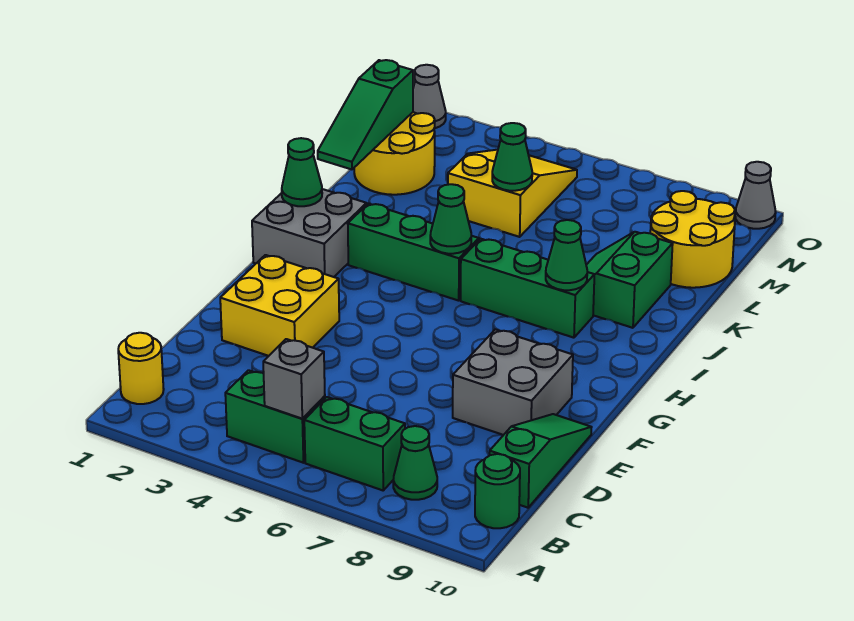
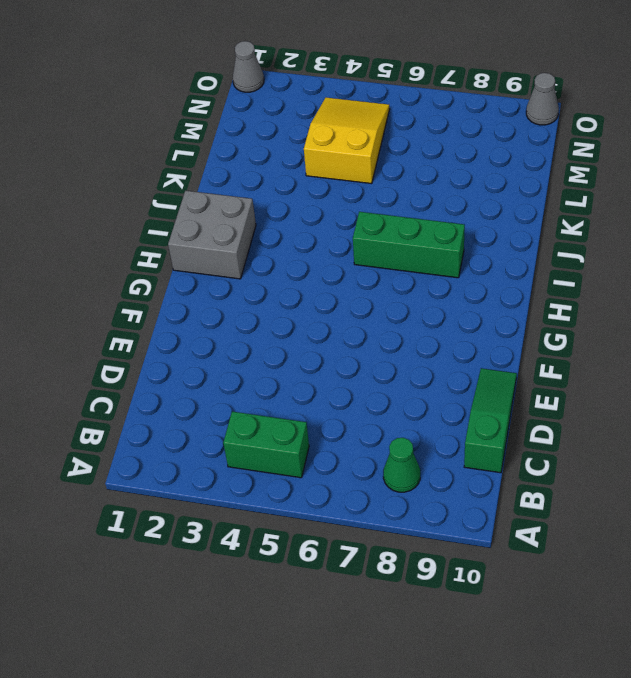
none -> yellow 1x1 round brick [118,333,164,404]
none -> green 1x2 brick [304,397,405,490]
none -> green 1x1 round brick [475,454,520,528]

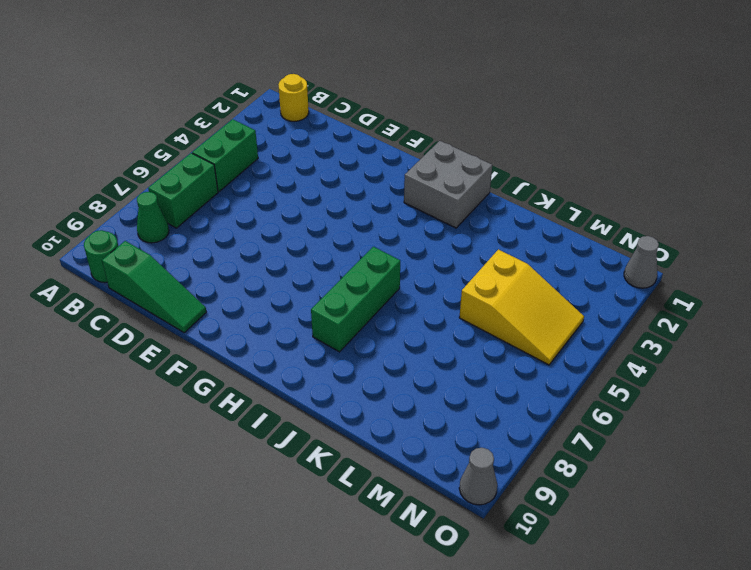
none -> yellow 2x2 brick [220,255,339,356]
none -> grey 2x2 brick [453,329,573,435]
none -> green 1x3 brick [348,204,479,301]

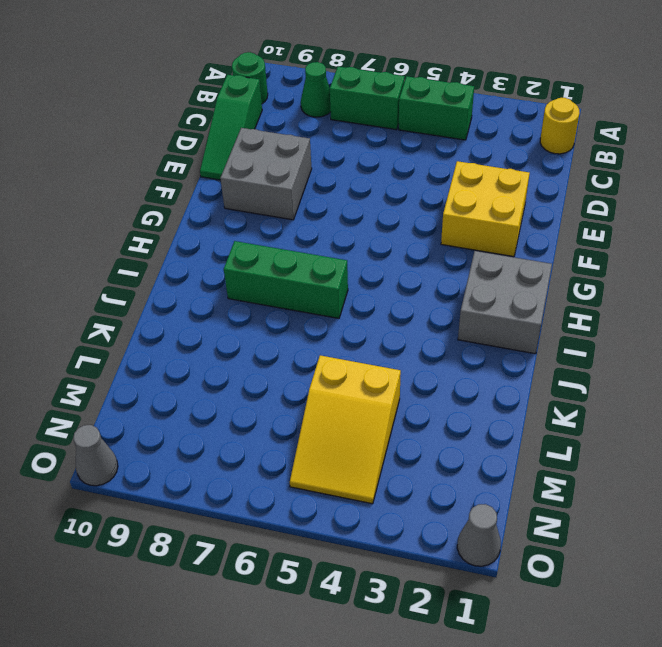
none -> green 1x3 brick [348,204,479,301]
none -> green 2x2 slope [586,232,673,328]
none -> yellow 2x2 round brick [354,112,435,195]

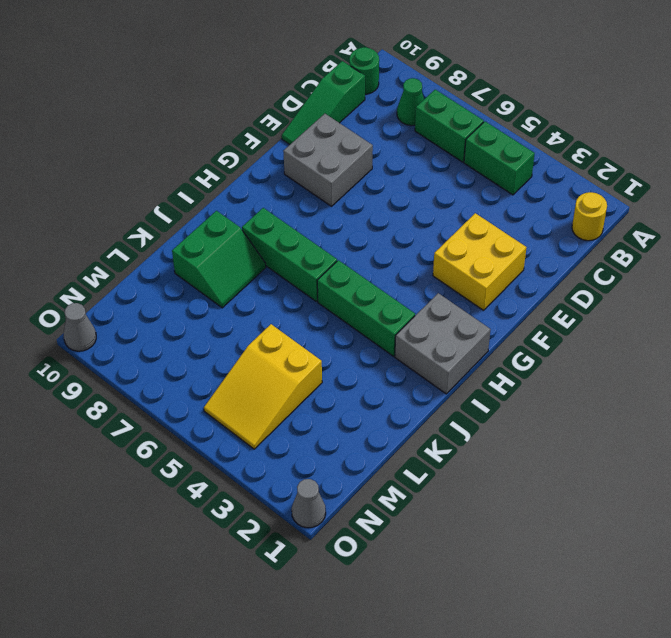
none -> yellow 2x2 round brick [354,112,435,195]
none -> yellow 2x2 round brick [650,191,735,288]
none -> grey 1x1 brick [263,339,325,419]

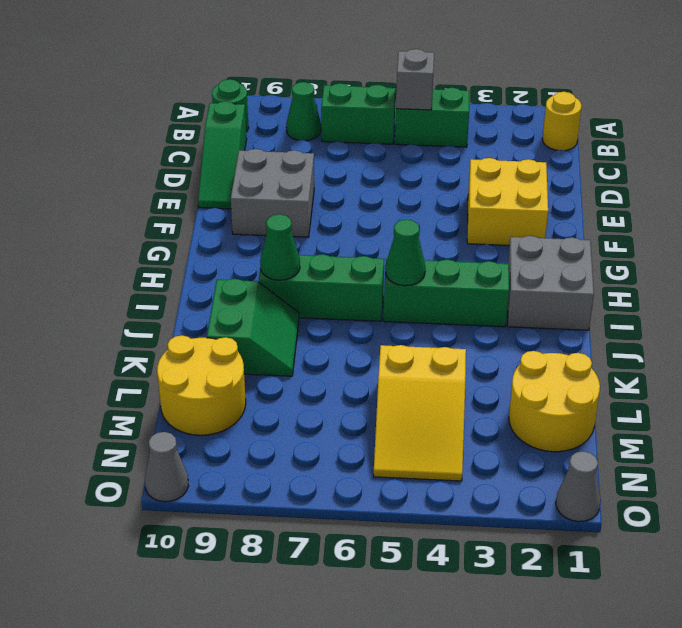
none -> green 1x1 cone [282,138,322,206]
none -> green 1x3 slope [318,60,413,169]
none -> green 1x1 cone [492,123,532,191]

